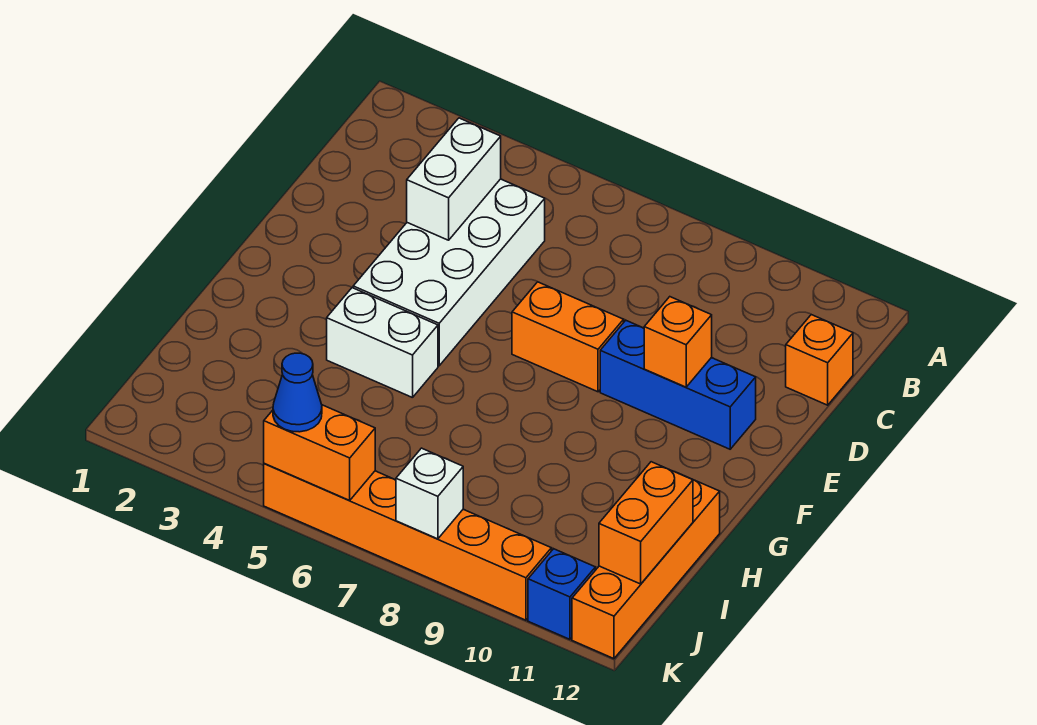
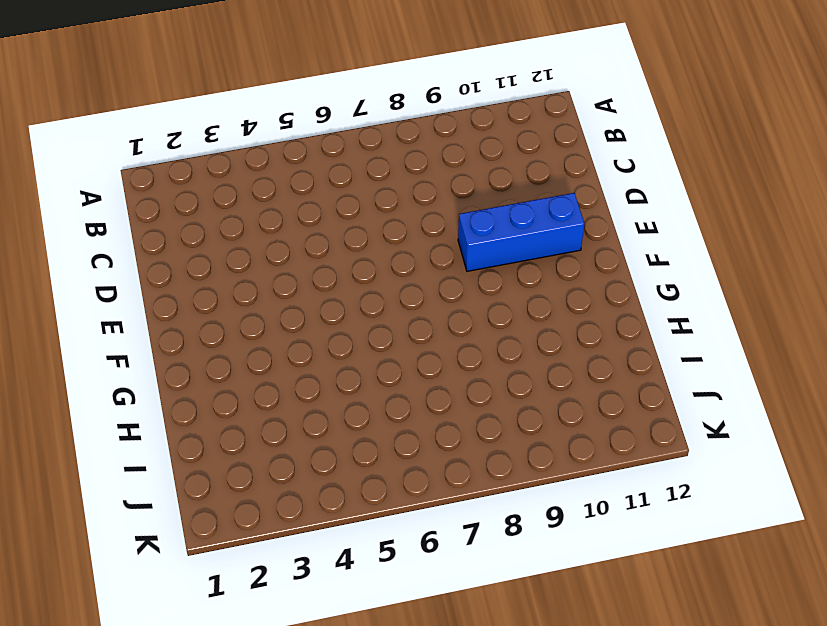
none -> white 2x4 brick [353,179,545,366]
none -> orange 1x1 brick [786,315,853,405]
none -> orange 1x2 brick [512,282,624,392]

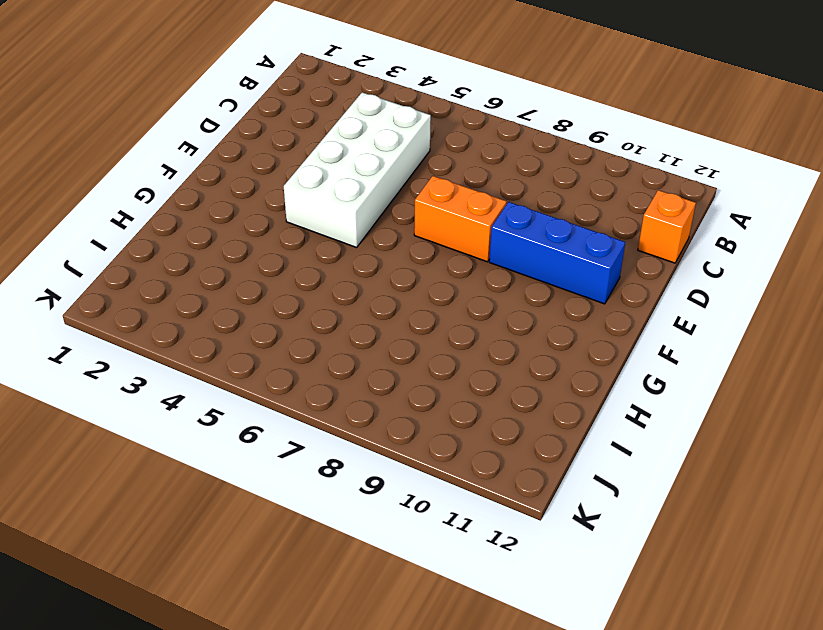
none -> white 1x2 brick [327,288,438,398]
none -> orange 1x4 brick [572,474,720,659]
none -> orange 1x6 brick [264,463,551,620]

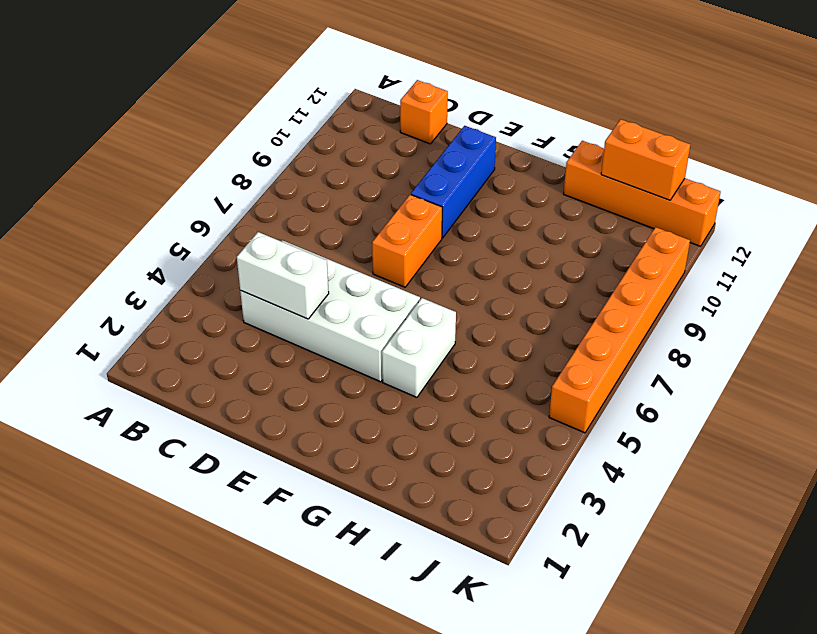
none -> blue 1x1 brick [528,549,595,639]
none -> orange 1x1 brick [644,297,712,387]
none -> orange 1x2 brick [264,405,375,501]

